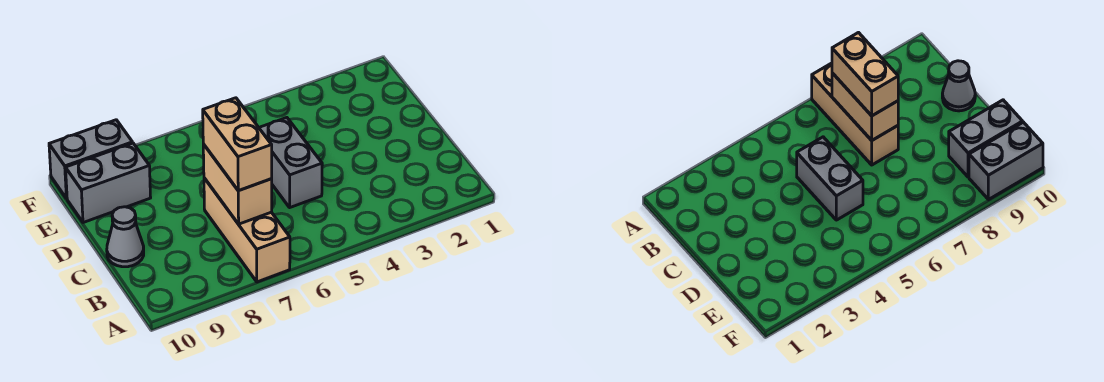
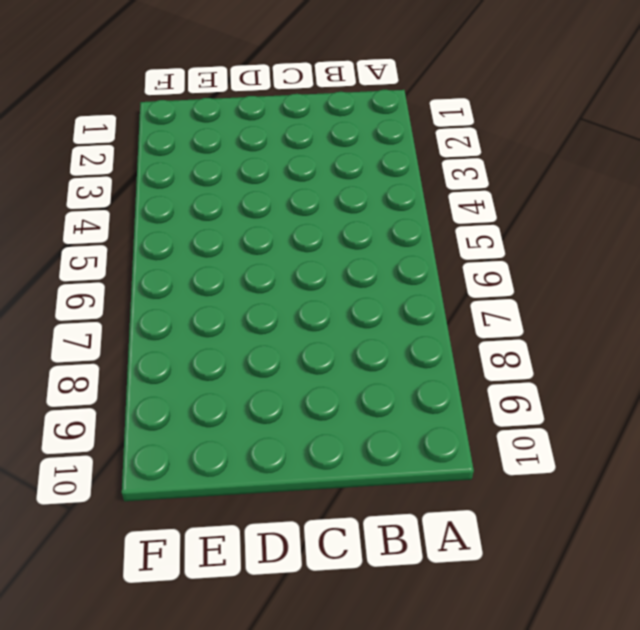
none -> tan 1x3 brick [204,178,290,282]
none -> grey 1x2 brick [259,118,322,207]

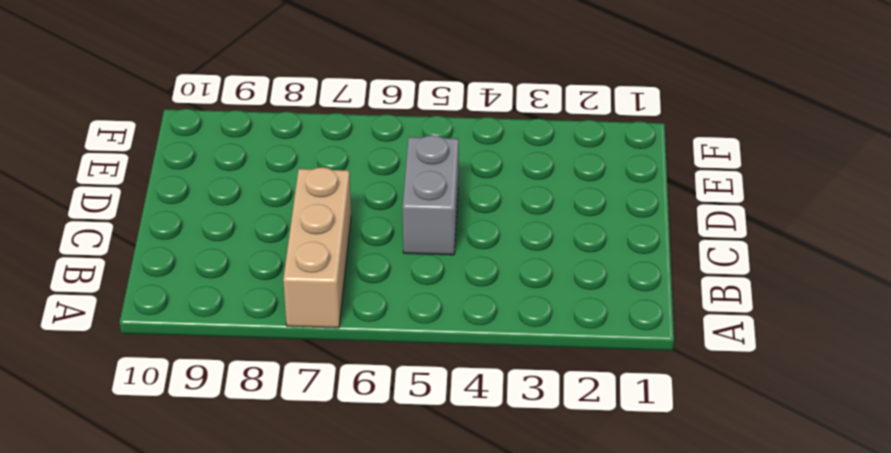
none -> grey 1x1 cone [107,207,144,267]
none -> grey 1x2 brick [66,143,151,223]

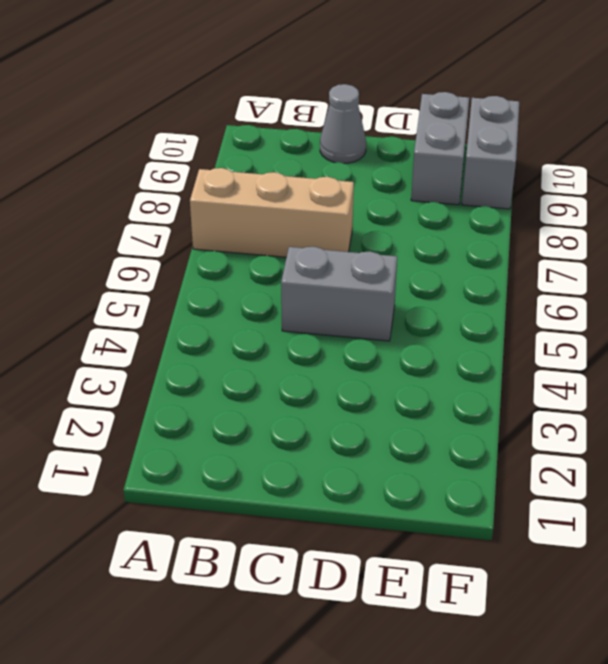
none -> tan 1x2 brick [203,144,272,224]
none -> tan 1x2 brick [203,98,272,191]

